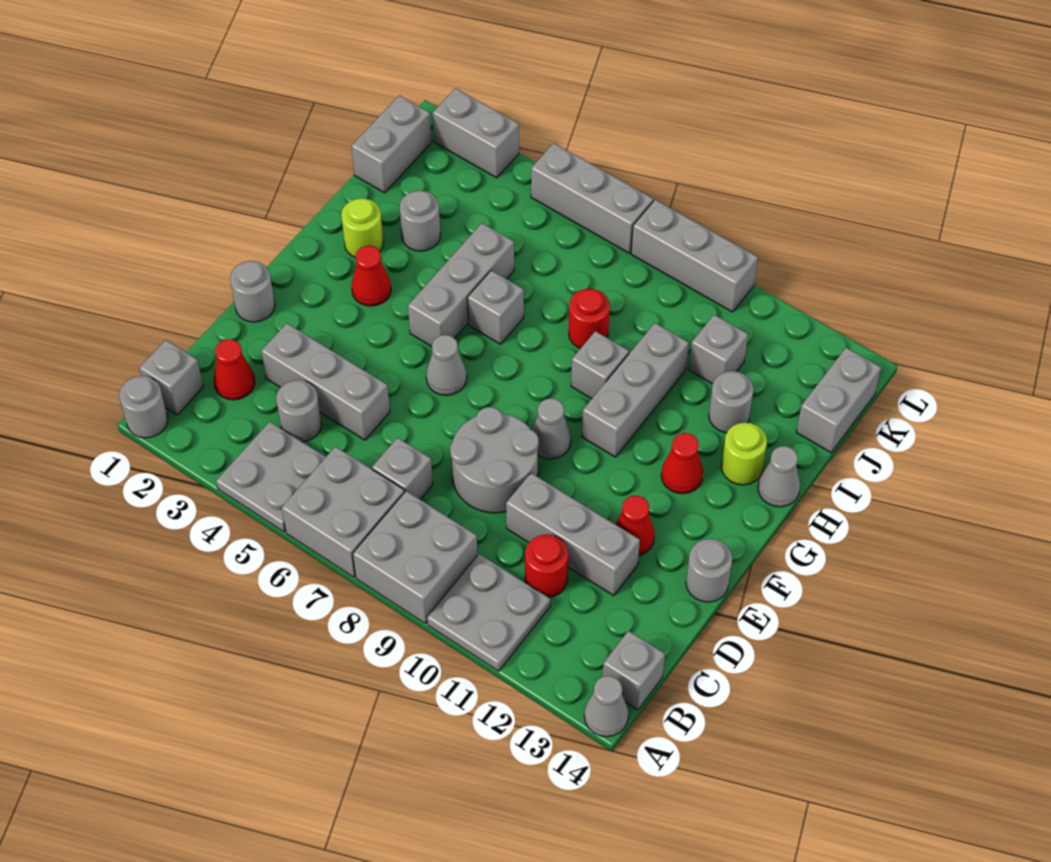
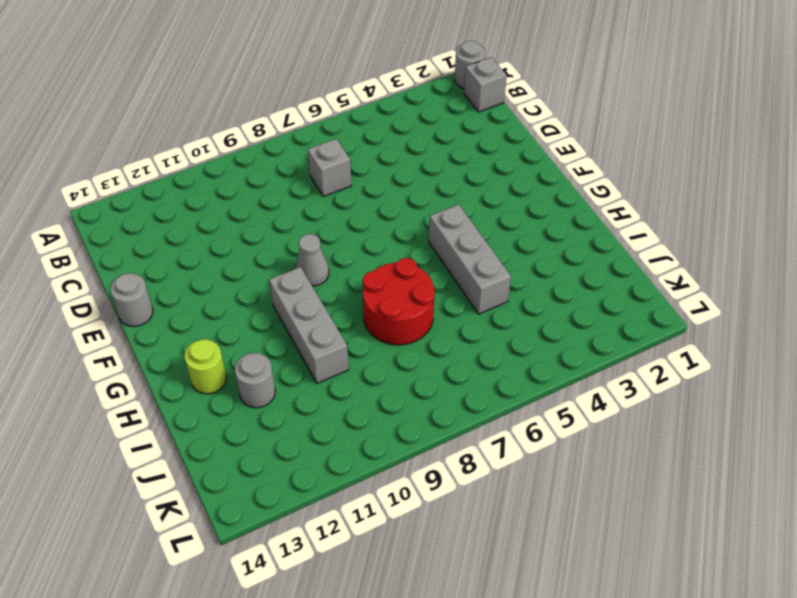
red 2x2 round brick [363,258,435,345] -> red 1x1 round brick [569,289,610,348]
none -> grey 2x2 plate [216,422,326,532]
none -> grey 2x2 brick [282,447,405,577]
none -> grey 2x2 brick [353,491,477,624]
none -> grey 2x2 plate [427,554,550,671]

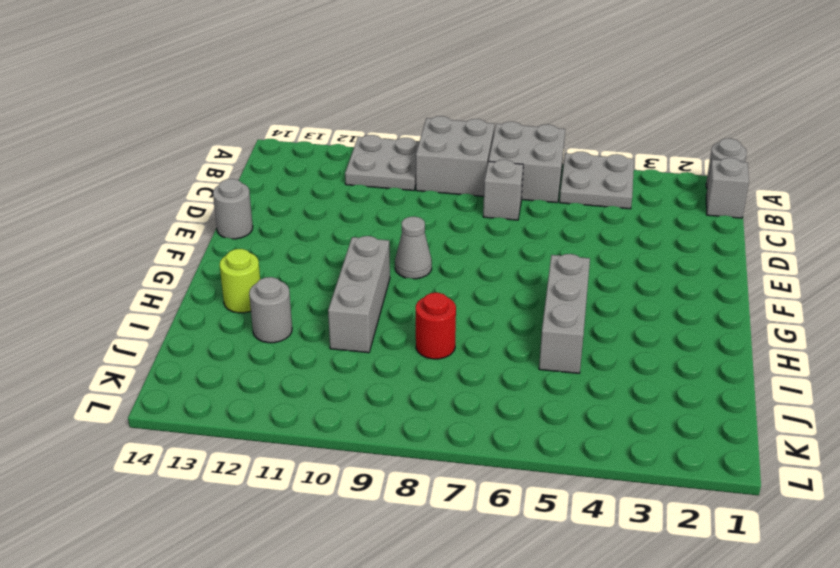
none -> grey 1x1 cone [584,676,628,737]
none -> grey 1x1 brick [602,631,665,710]
none -> red 1x1 cone [214,339,255,400]
none -> grey 1x1 round brick [276,380,322,442]

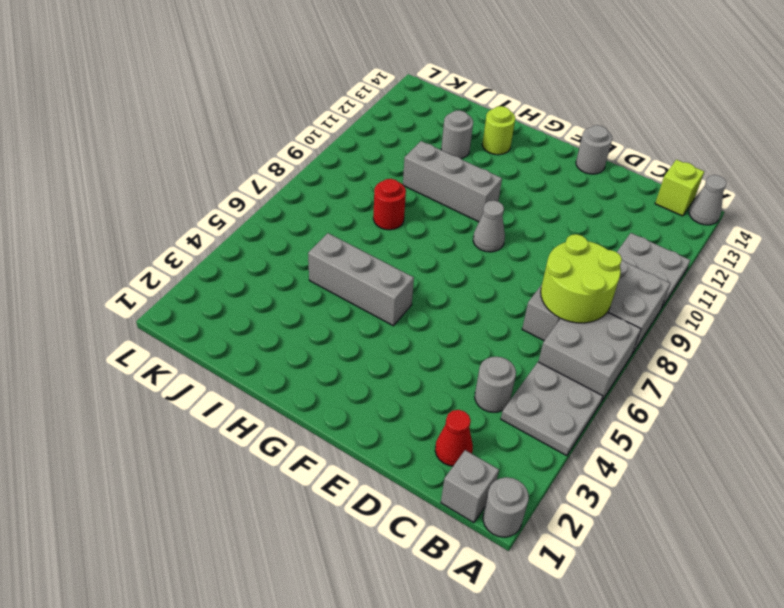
lime 2x2 round brick [541,234,622,323] -> none
lime 1x1 brick [655,160,704,216] -> grey 1x1 brick [602,631,665,710]
none -> red 1x1 round brick [525,534,568,597]
none -> grey 1x3 brick [261,323,390,440]
none -> grey 2x2 round brick [450,407,539,513]
none -> grey 1x3 brick [506,473,640,596]

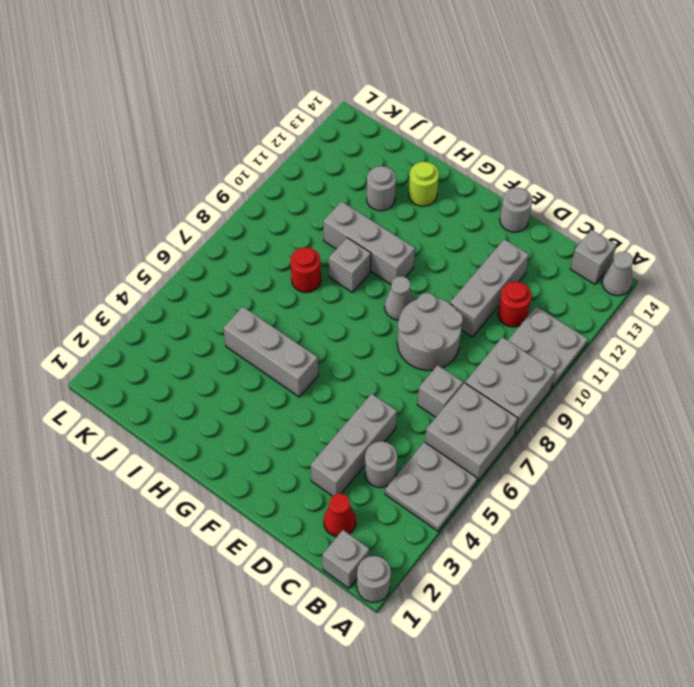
none -> grey 1x1 round brick [230,261,275,322]
none -> red 1x1 cone [615,496,655,555]
none -> grey 1x1 cone [426,335,467,396]
none -> red 1x1 cone [351,246,391,306]

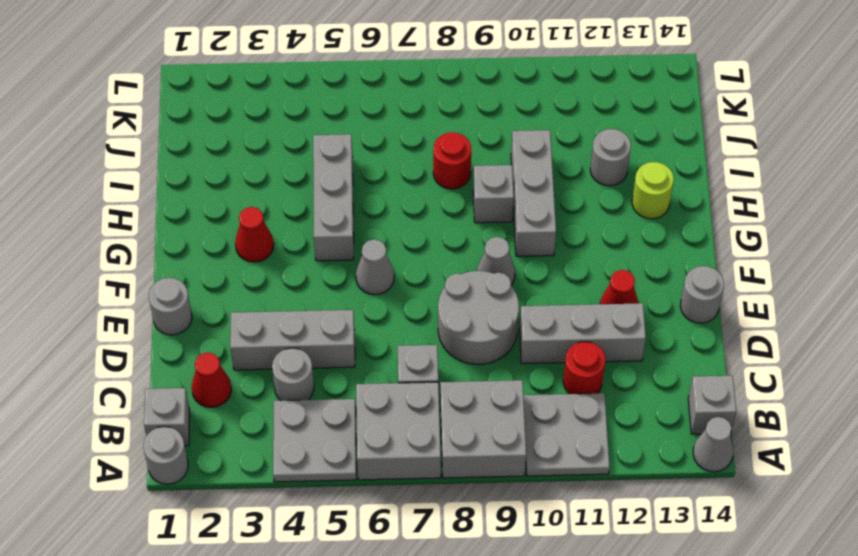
none -> red 1x1 cone [661,433,703,494]
none -> lime 1x1 round brick [341,198,383,258]
none -> grey 1x1 brick [467,270,524,344]
none -> grey 1x1 cone [758,446,800,507]

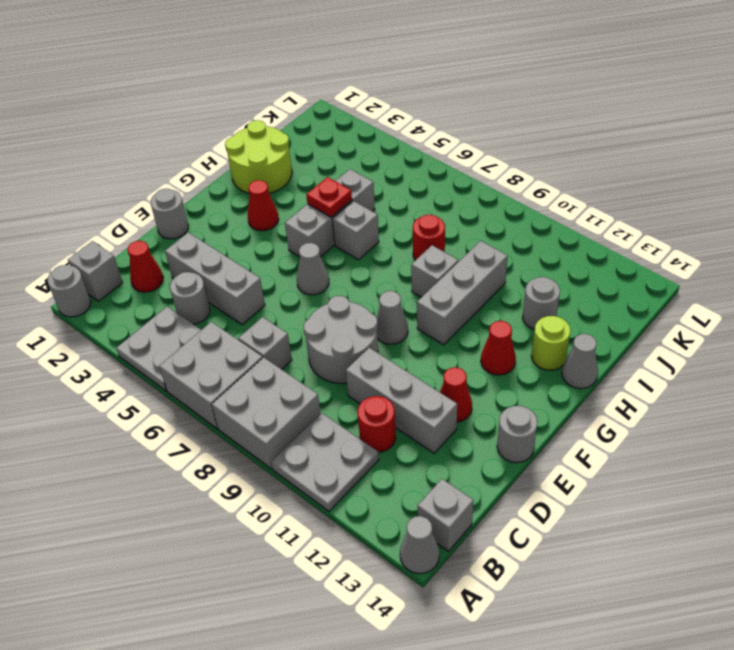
lime 2x2 round brick [225,120,292,193] -> lime 1x1 round brick [341,198,383,258]
red 1x1 plate [306,177,352,217] -> none
none -> grey 1x1 round brick [400,191,440,251]
none -> grey 1x2 brick [351,95,432,193]
none -> grey 1x1 brick [689,315,748,384]
none -> grey 1x2 brick [796,348,881,452]

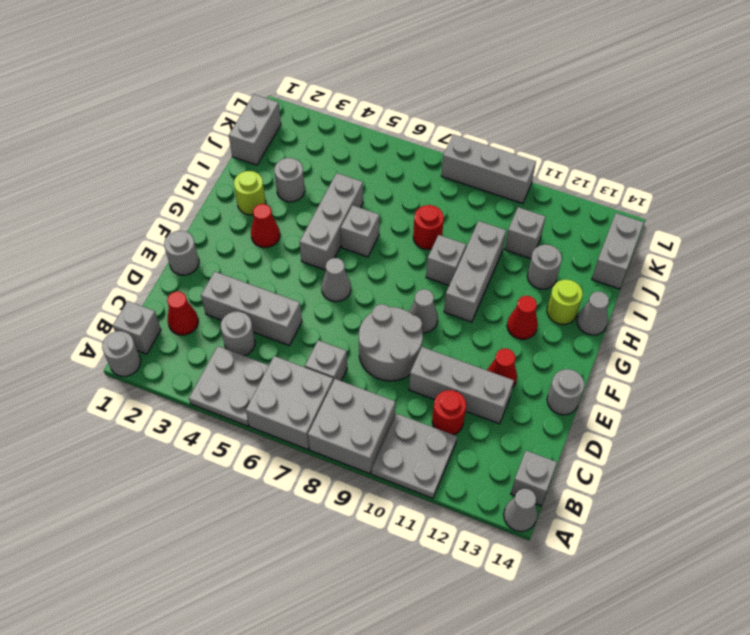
none -> grey 1x2 brick [433,88,519,178]
none -> grey 1x3 brick [531,143,653,253]

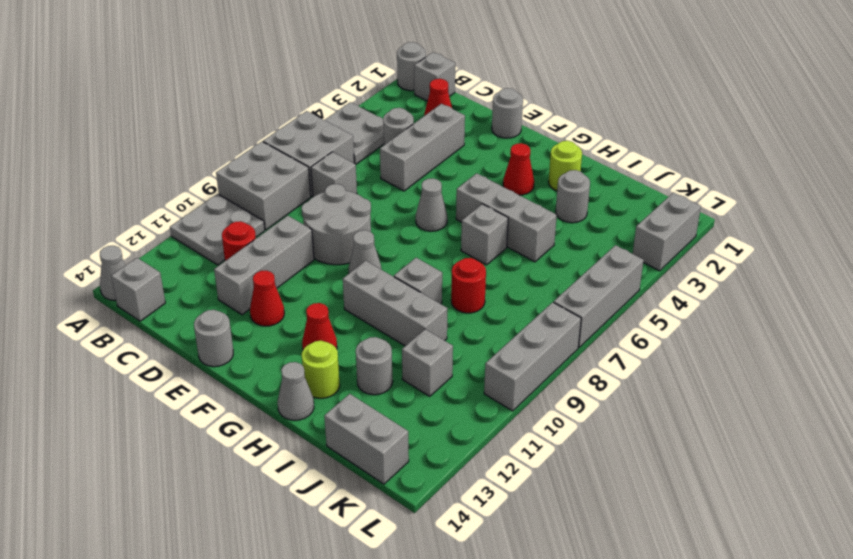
none -> grey 1x2 brick [351,95,432,193]

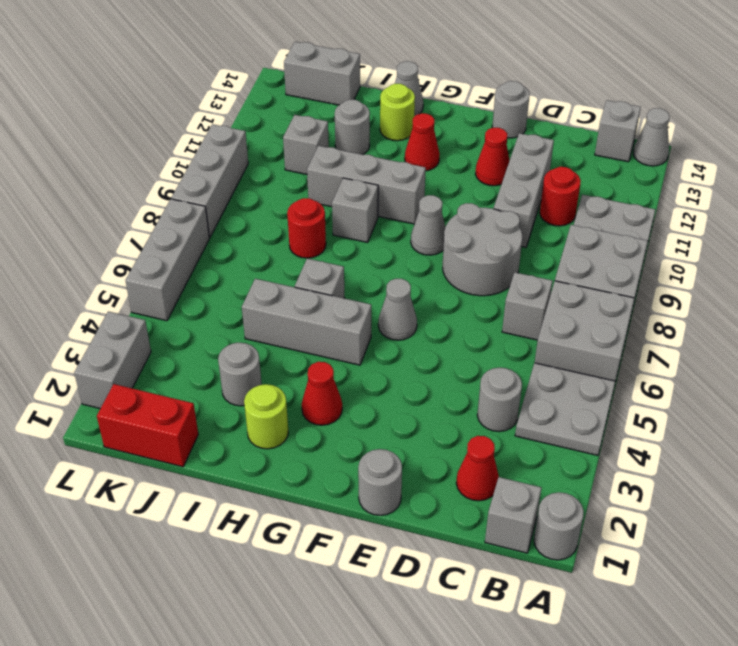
red 1x2 brick [97,384,198,467] -> grey 1x2 brick [351,95,432,193]
none -> grey 1x3 brick [261,323,390,440]

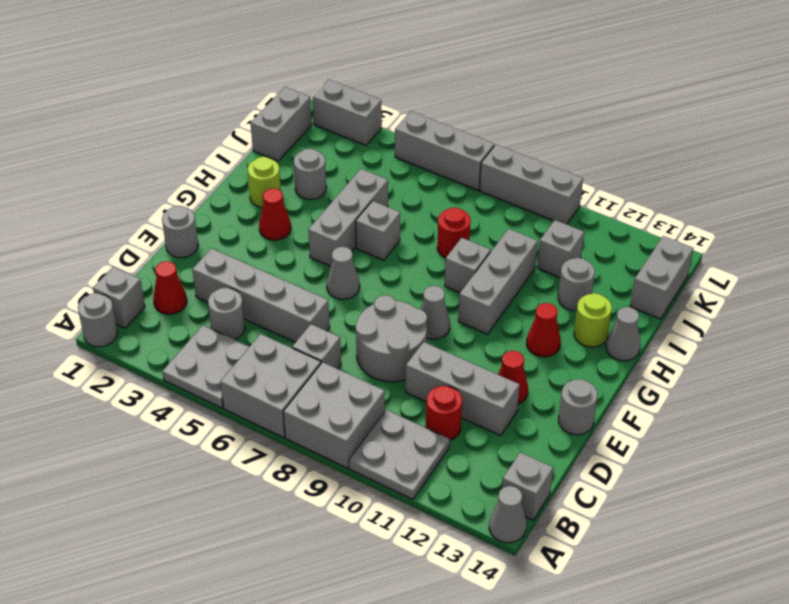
grey 1x4 brick [192,248,330,342] -> grey 1x3 brick [261,323,390,440]

